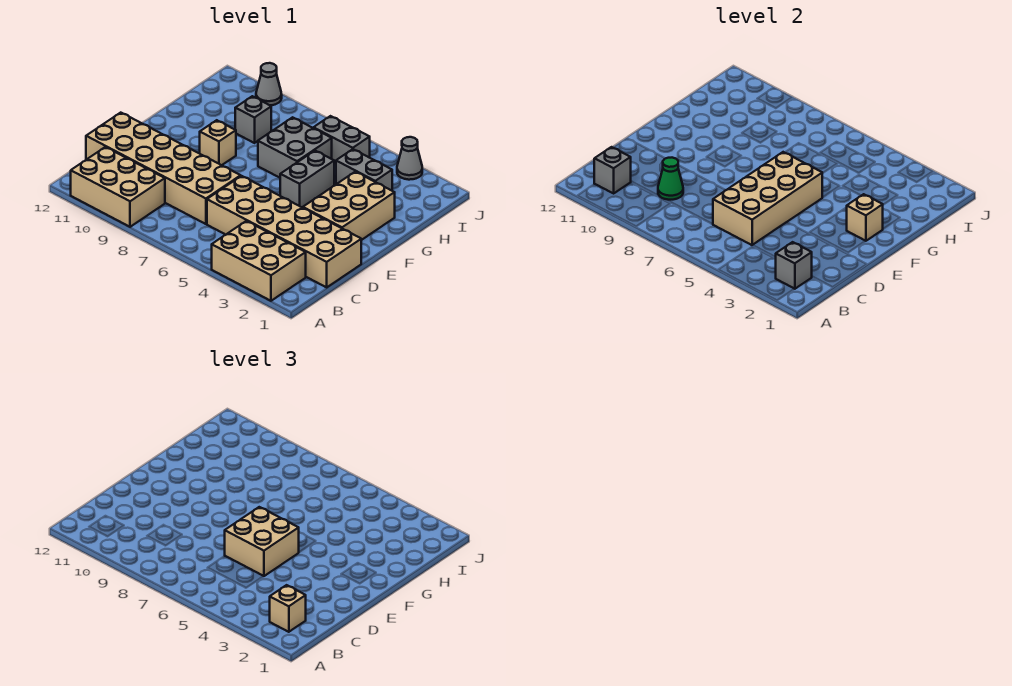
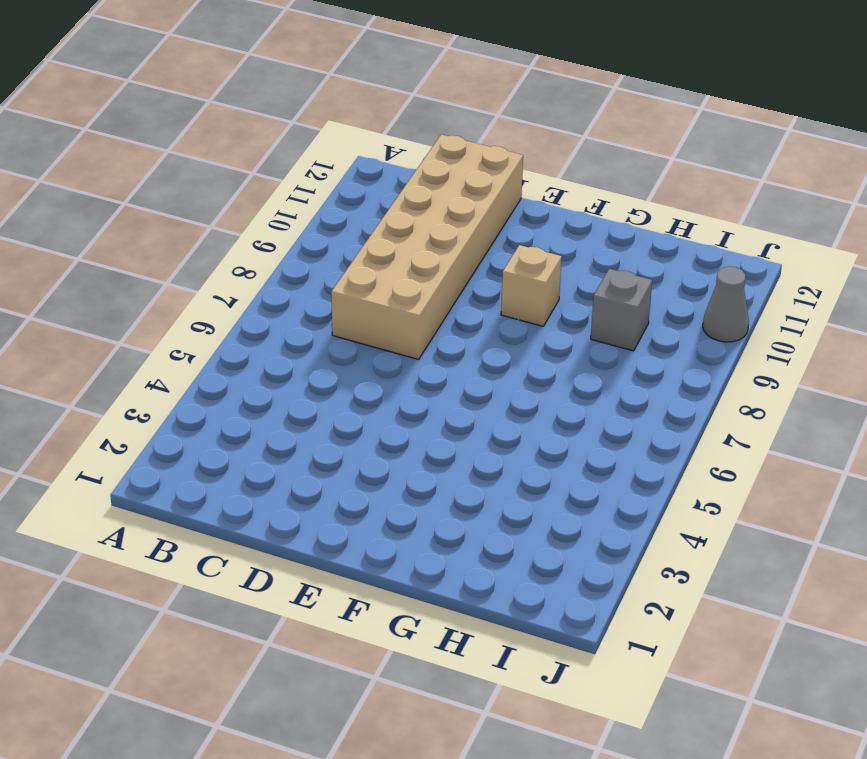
none -> tan 2x3 brick [212,221,306,301]
none -> tan 2x3 brick [71,147,165,227]
none -> tan 2x6 brick [207,176,361,287]

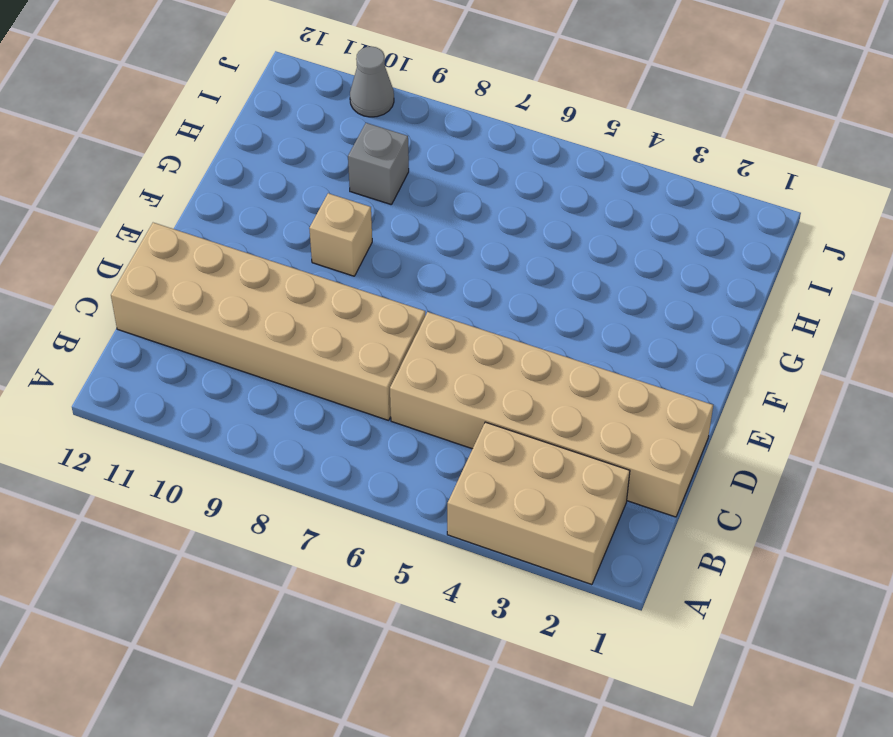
none -> tan 2x3 brick [71,147,165,227]
none -> tan 2x3 brick [303,172,395,240]
none -> grey 1x2 brick [280,151,334,208]

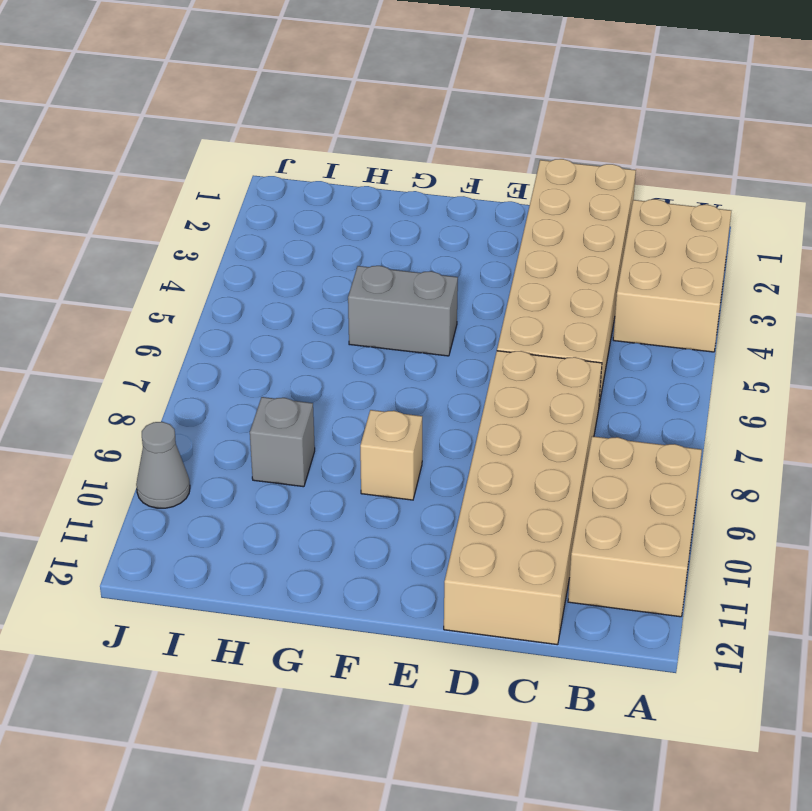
none -> tan 2x3 brick [303,172,395,240]
none -> grey 2x2 brick [258,117,332,178]
none -> grey 1x2 brick [336,149,392,191]

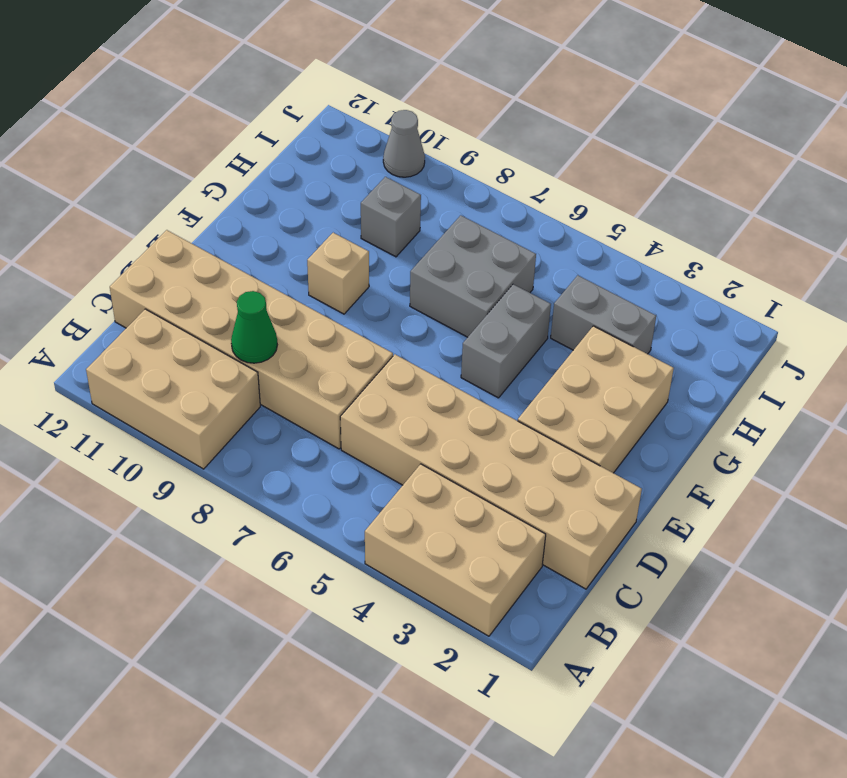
none -> grey 1x2 brick [314,116,370,164]
none -> grey 1x1 cone [397,137,422,180]
none -> grey 1x1 brick [776,242,812,289]

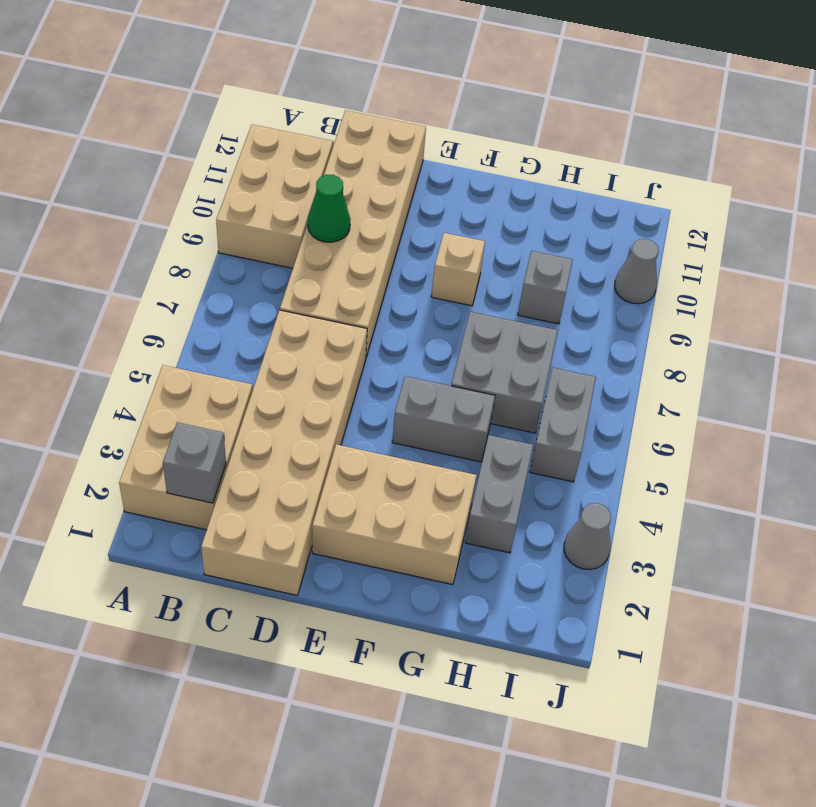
none -> grey 1x1 brick [594,147,631,193]
none -> tan 2x4 brick [713,152,822,245]
none -> tan 1x1 brick [847,194,883,241]

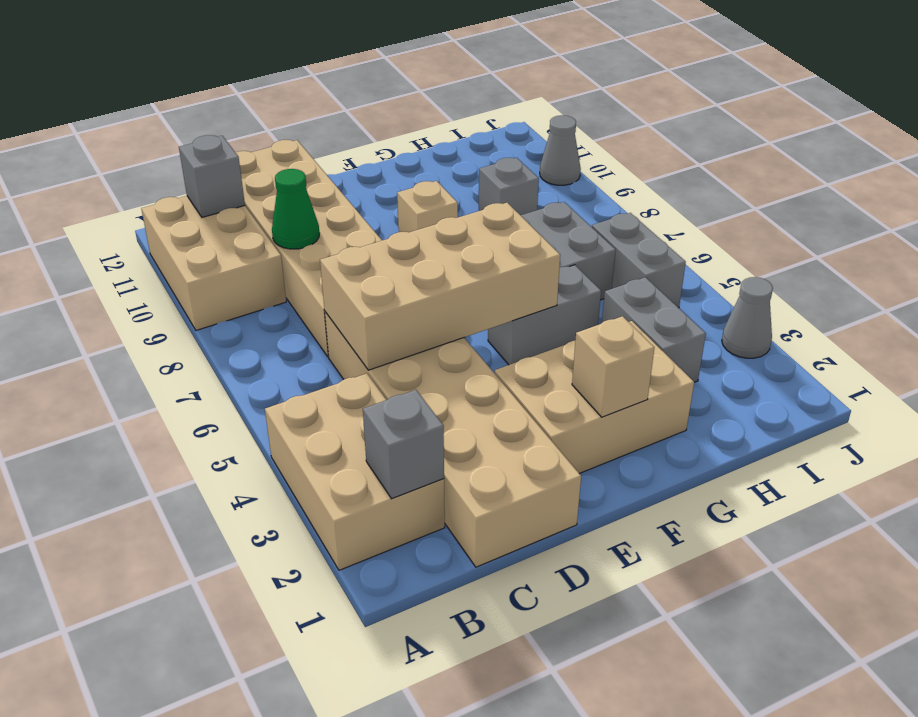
none -> tan 1x1 brick [270,585,306,632]
none -> tan 2x2 brick [225,507,299,576]

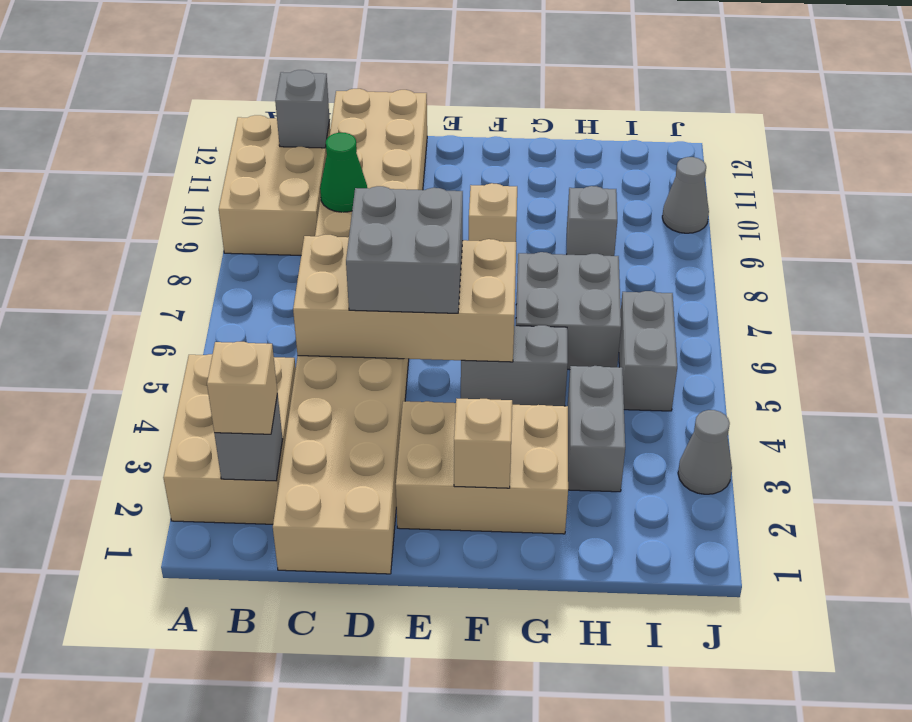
grey 2x2 brick [346,186,463,313] -> tan 2x2 brick [225,507,299,576]

